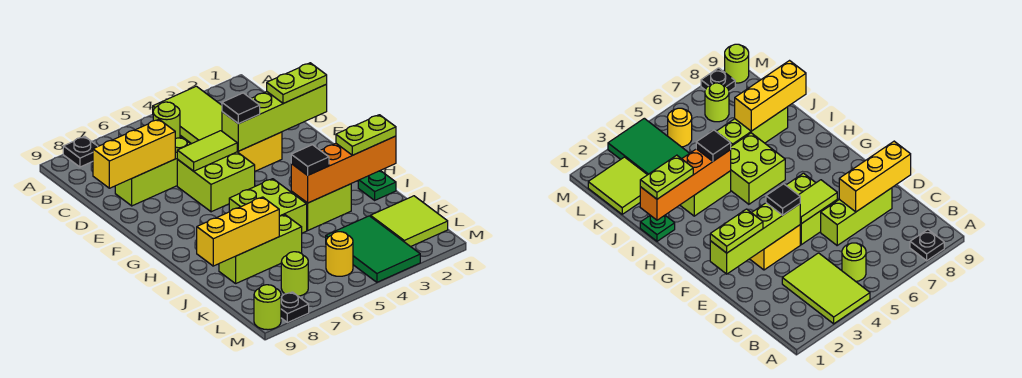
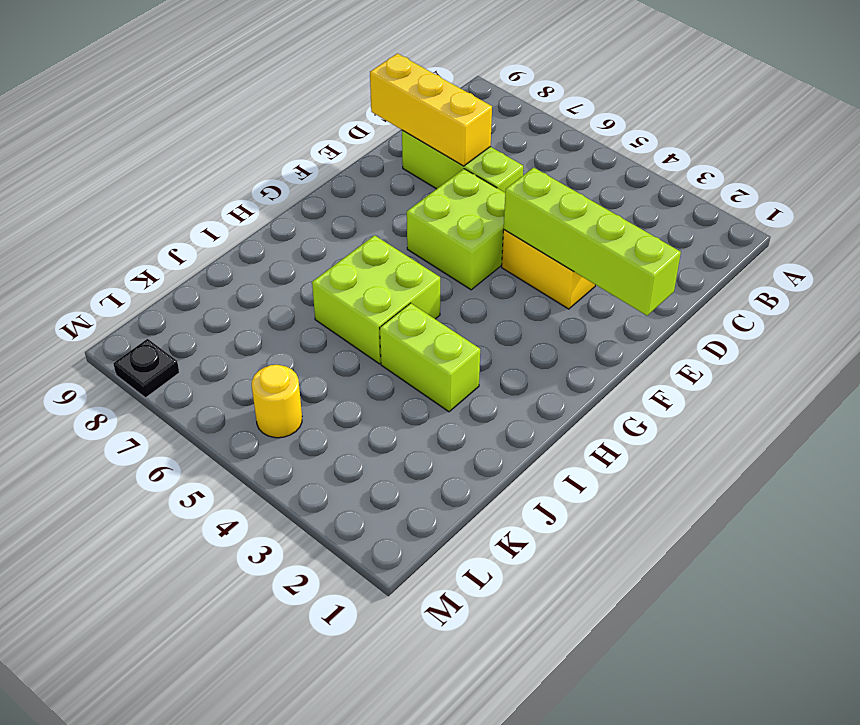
none -> lime 2x3 tile [153,86,222,144]
none -> black 1x1 plate [63,136,98,167]
none -> lime 1x1 round brick [153,102,180,139]

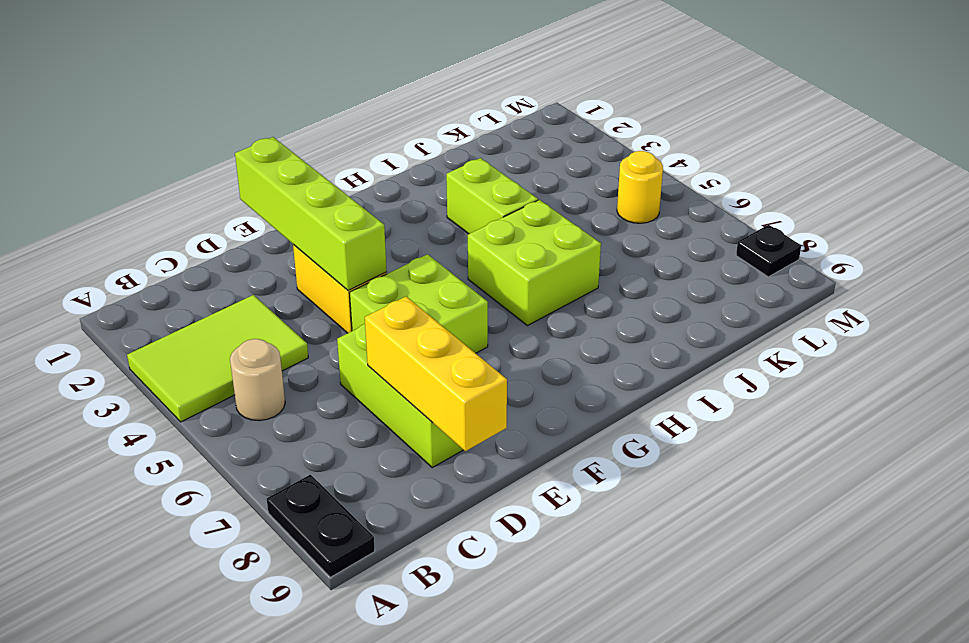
black 1x2 plate [267,475,375,577] -> black 1x1 plate [63,136,98,167]
tan 1x1 round brick [230,339,285,421] -> lime 1x1 round brick [153,102,180,139]
none -> green 1x1 plate [358,171,396,200]
none -> lime 1x3 brick [219,215,302,283]
none -> lime 2x2 tile [370,196,448,247]

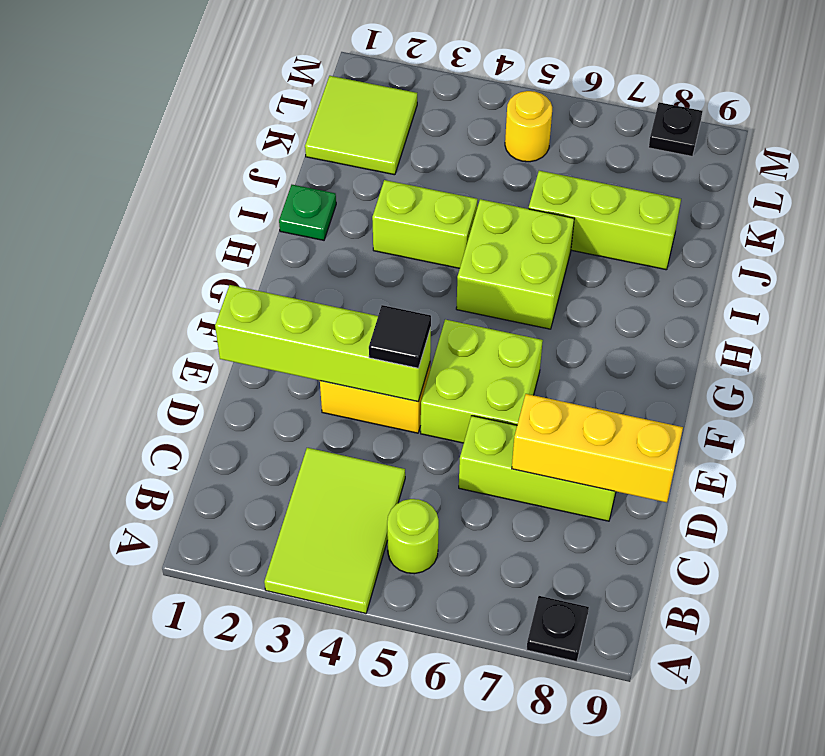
none -> green 2x3 tile [326,216,420,282]
none -> lime 1x1 round brick [281,252,308,296]
none -> lime 1x1 round brick [254,285,281,330]

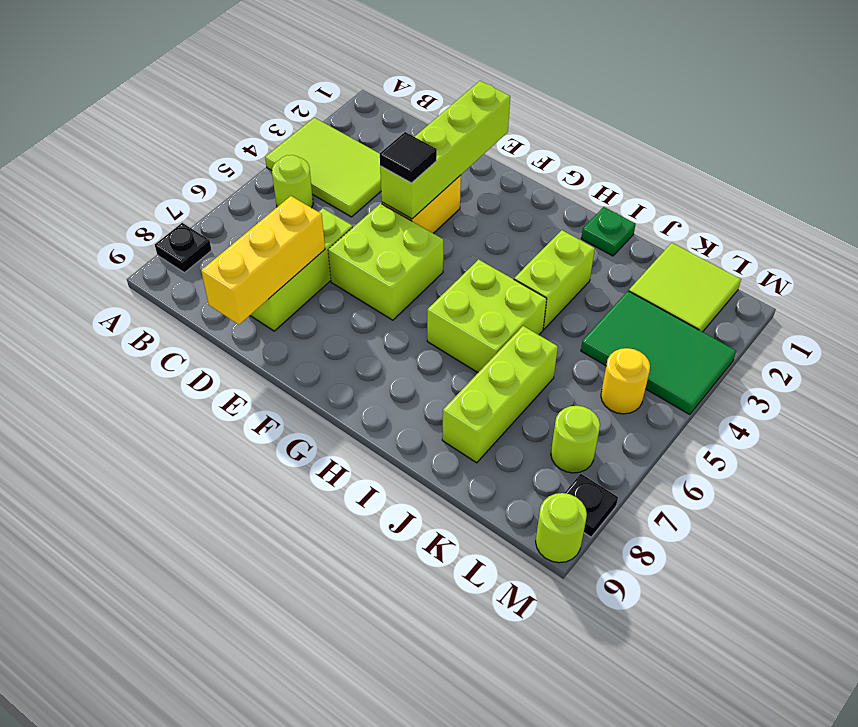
none -> lime 1x2 tile [177,131,237,171]
none -> orange 1x4 brick [291,136,396,203]
none -> yellow 1x3 brick [197,197,279,266]

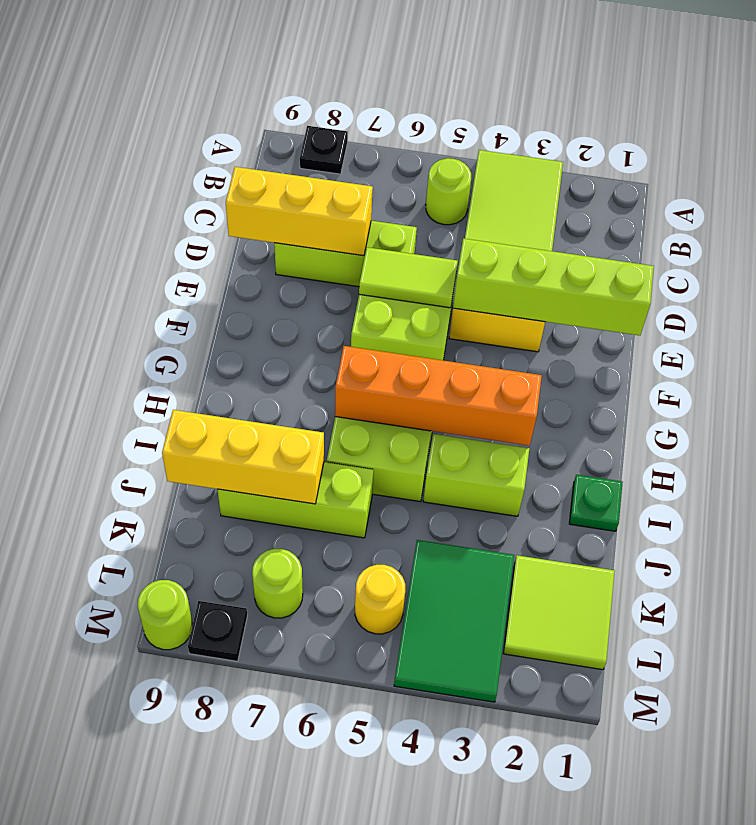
orange 1x4 brick [335,346,542,446] -> orange 1x4 brick moved to [291,136,396,203]
none -> lime 1x2 plate [267,63,327,104]
none -> black 1x1 tile [222,93,260,124]
none -> lime 1x2 plate [336,115,396,155]

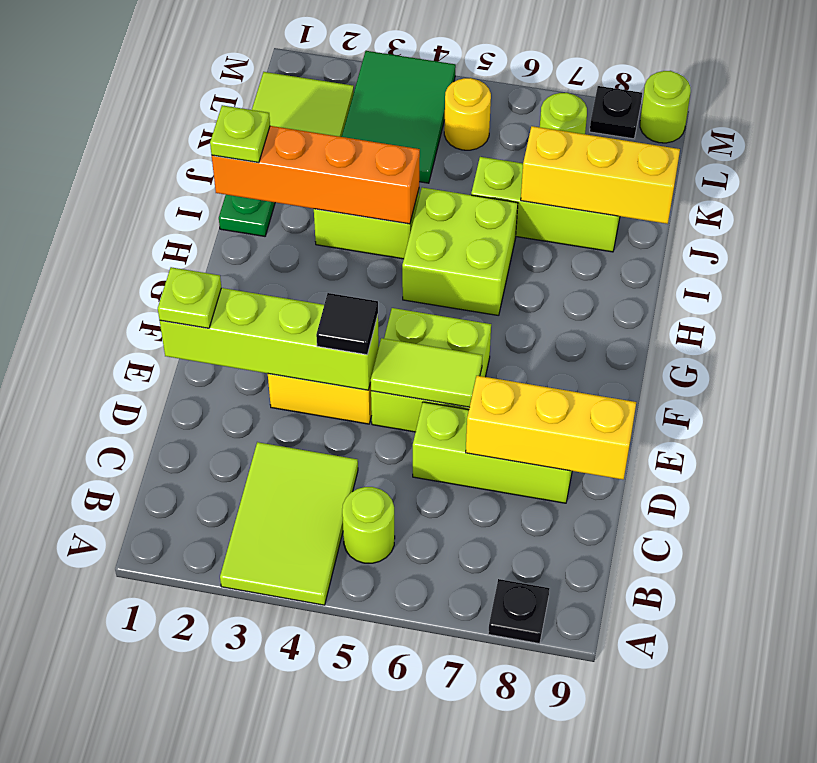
lime 1x1 plate [158,267,221,328] -> lime 1x2 plate [267,63,327,104]
lime 1x1 plate [210,105,270,162] -> lime 1x2 plate [336,115,396,155]
none -> black 1x1 tile [291,145,329,175]

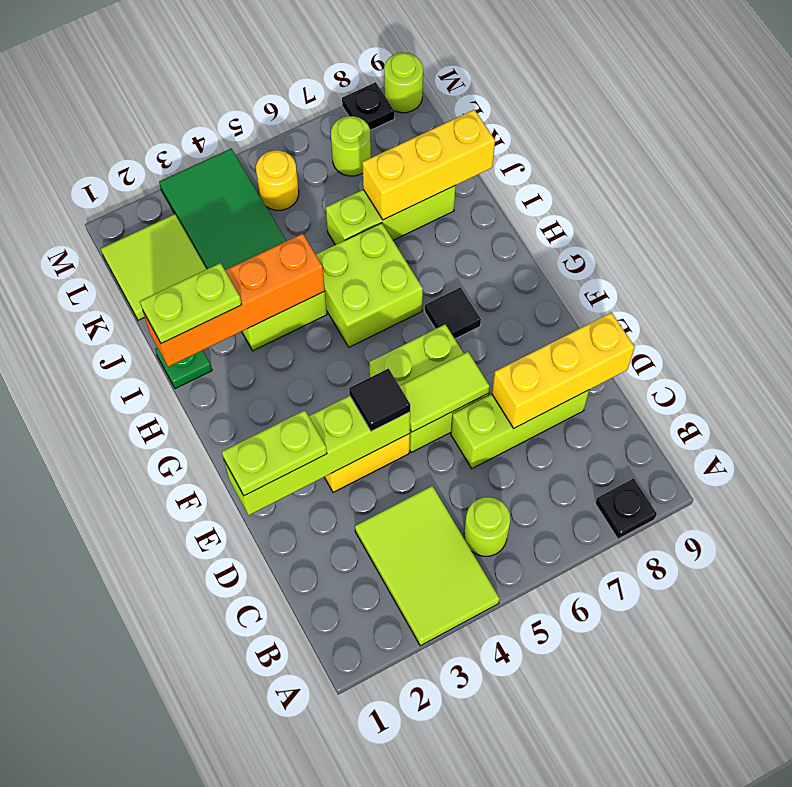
black 1x1 tile [425,287,481,339] -> black 1x1 tile moved to [291,145,329,175]

